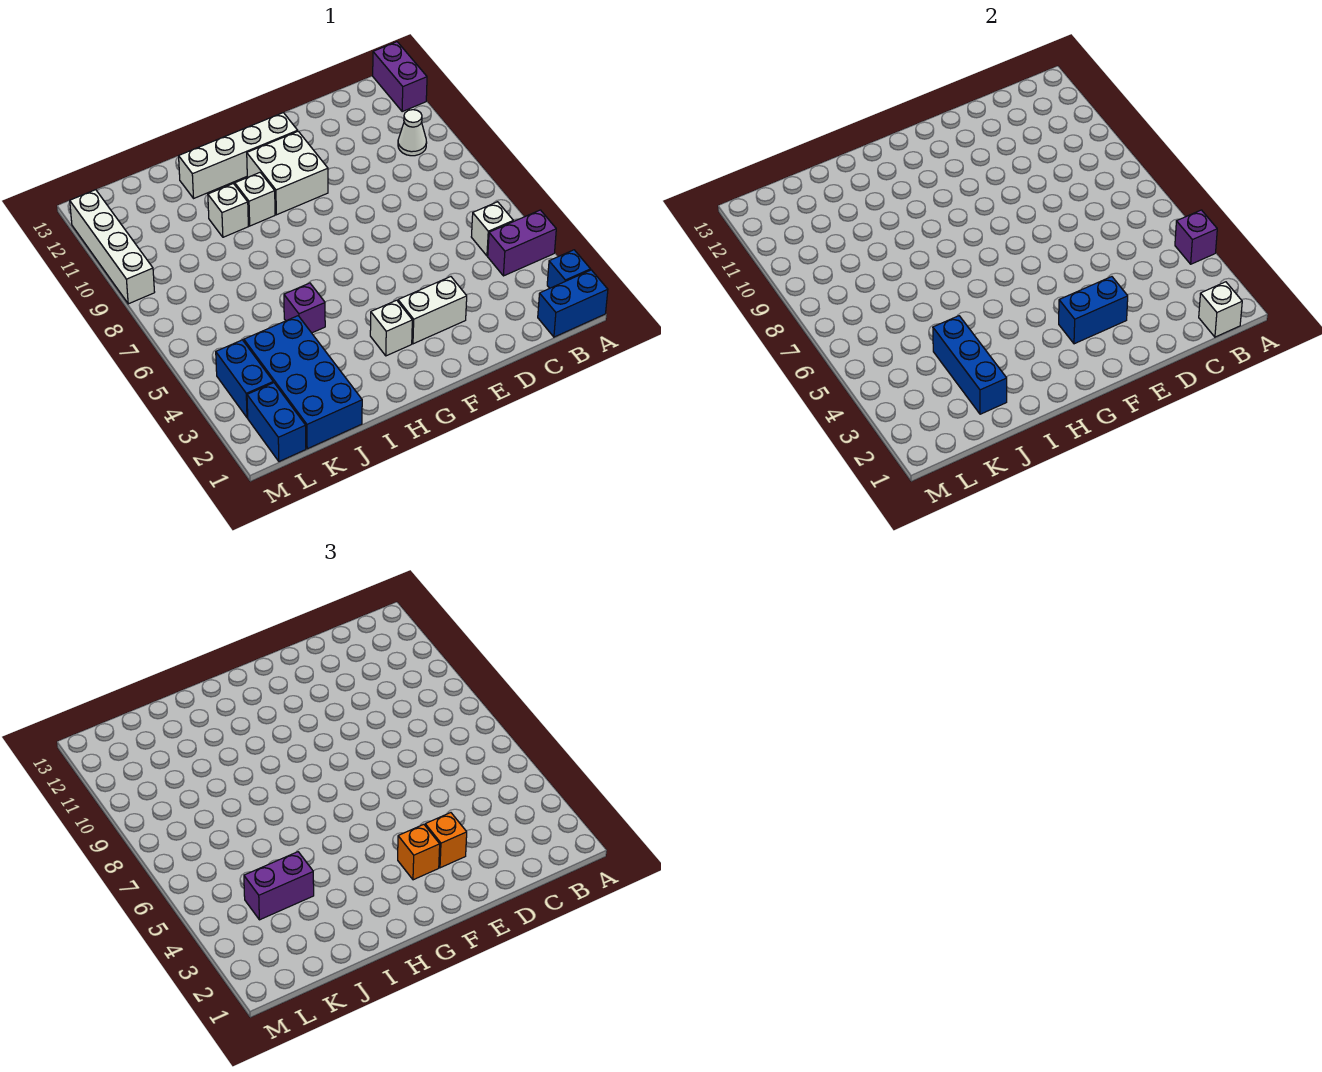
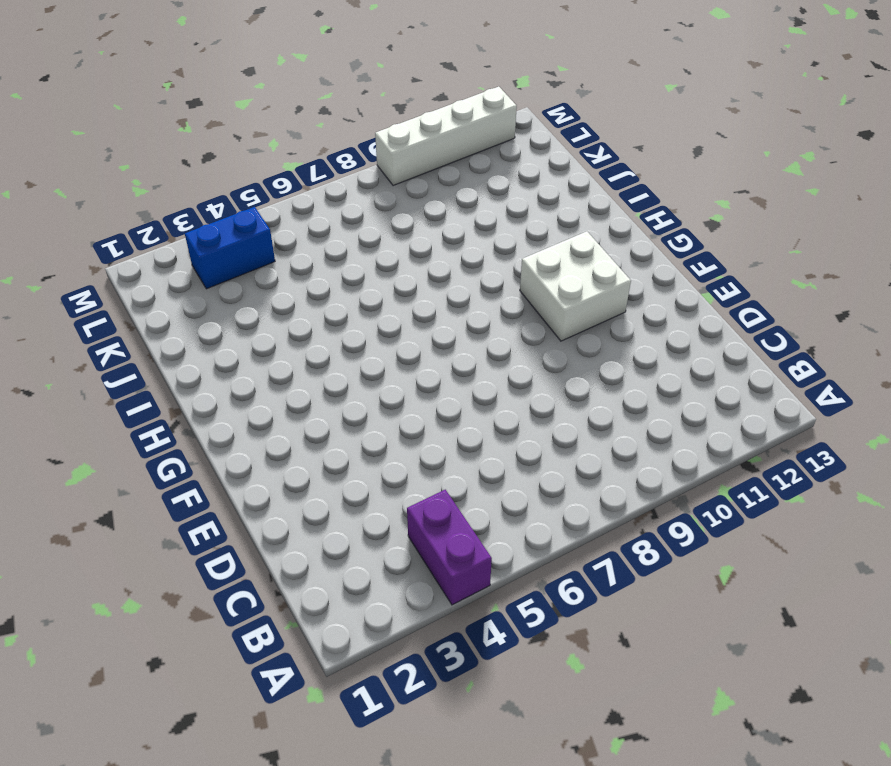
none -> blue 1x2 brick [538,270,608,337]
none -> blue 1x1 brick [547,250,590,288]
none -> purple 1x2 brick [373,42,427,111]

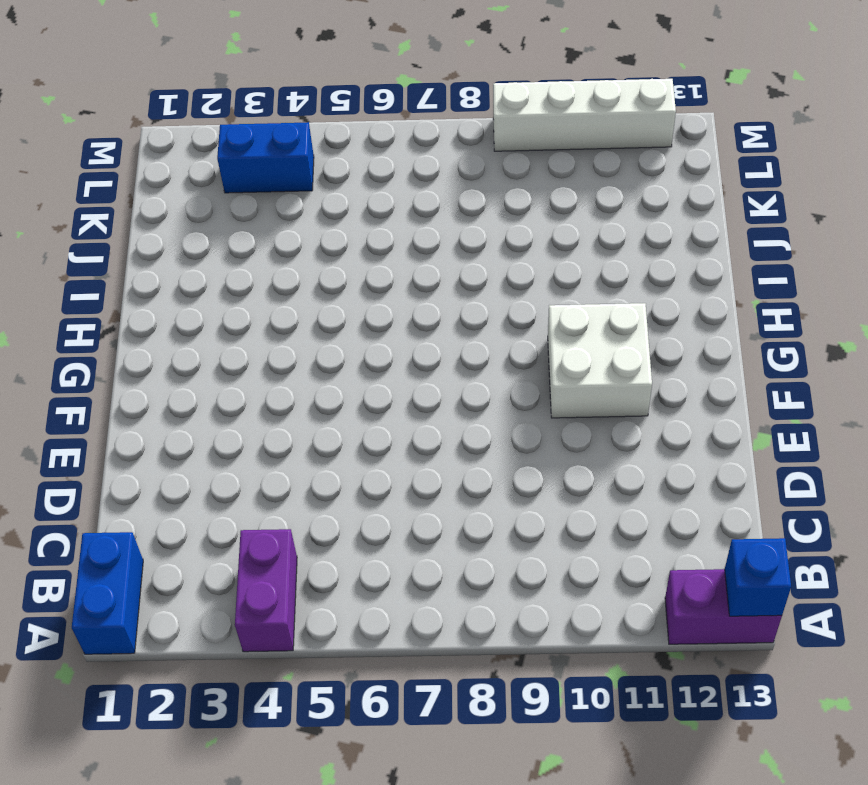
blue 1x1 brick [725,538,791,616] -> blue 1x1 brick moved to [547,250,590,288]
none -> white 1x1 brick [471,202,513,256]
none -> white 1x1 cone [398,110,427,156]
none -> white 1x2 brick [398,277,467,344]

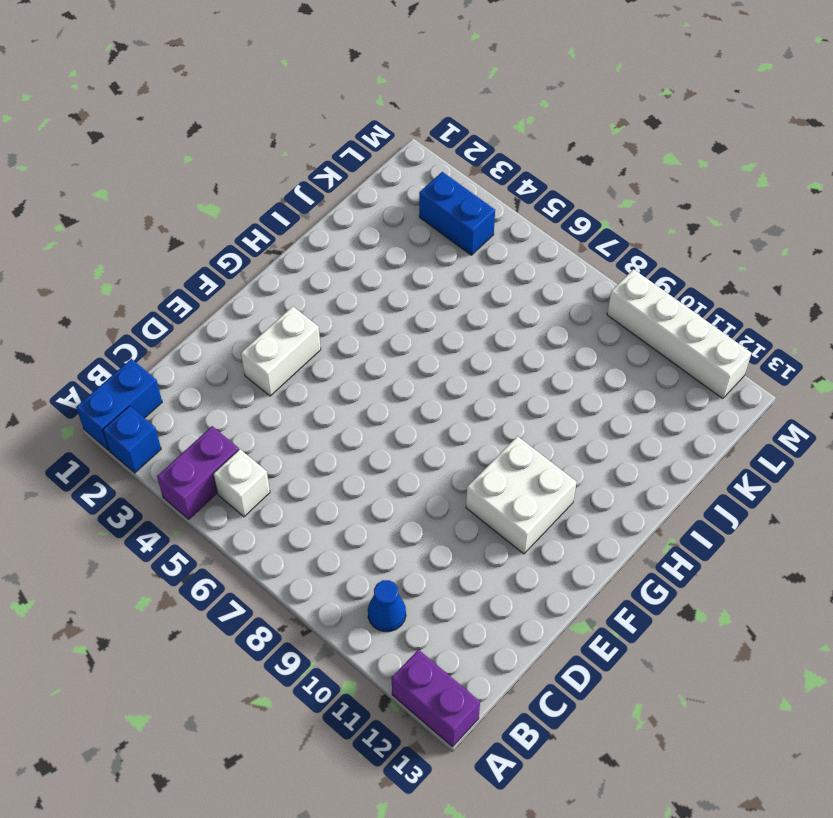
blue 1x1 cone [368,580,406,632] -> white 1x1 cone [398,110,427,156]
none -> white 1x4 brick [179,113,298,198]
none -> white 1x1 brick [370,300,412,356]
none -> white 1x1 brick [235,173,275,226]

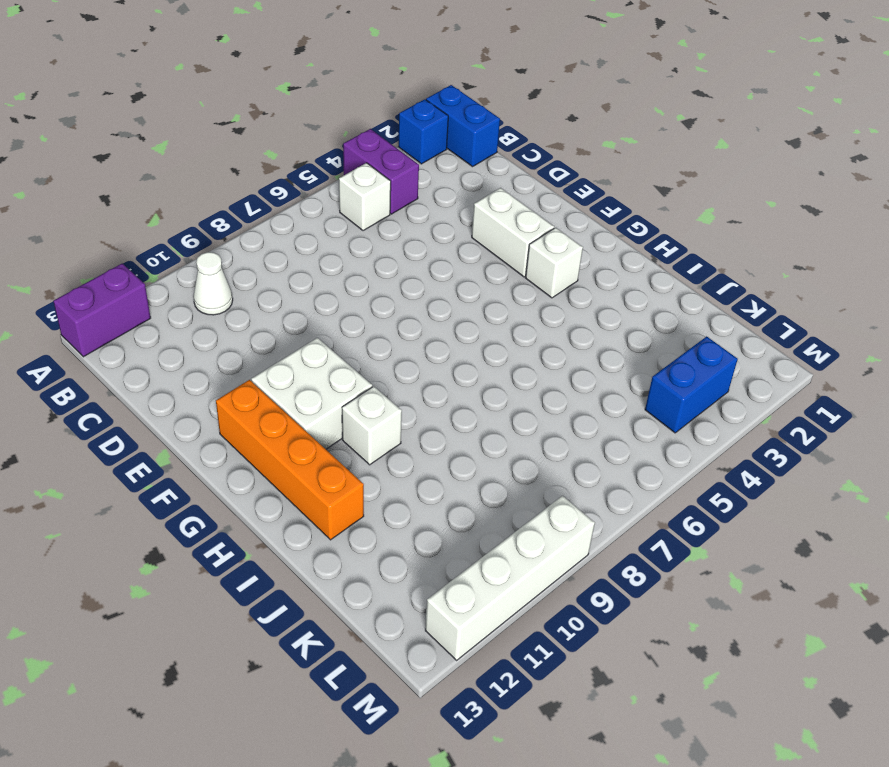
orange 1x4 brick [216,380,364,540] -> white 1x4 brick [179,113,298,198]
none -> purple 1x1 brick [284,283,325,333]
none -> white 1x1 brick [208,184,248,237]
none -> blue 2x4 brick [244,316,362,449]

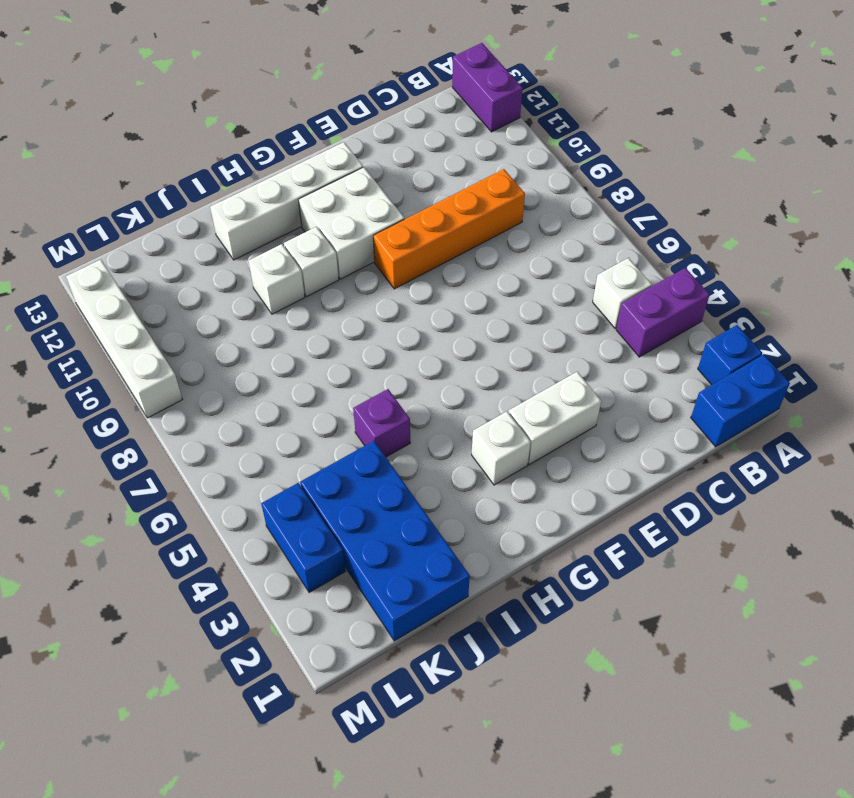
orange 1x4 brick [373,169,525,289] -> none
none -> white 1x1 cone [398,110,427,156]
none -> blue 1x2 brick [247,383,306,461]
none -> purple 1x1 brick [1175,210,1217,264]

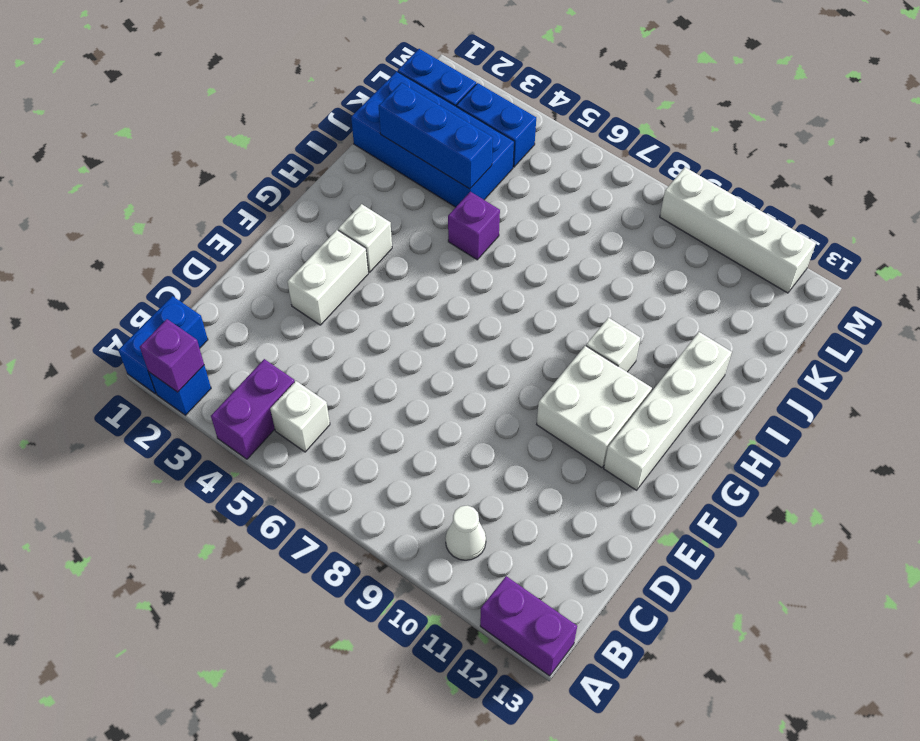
purple 1x1 brick [140,319,204,392] -> purple 1x1 brick moved to [1175,210,1217,264]
none -> white 1x1 brick [208,184,248,237]
none -> white 1x1 brick [1199,282,1242,337]
none -> blue 1x2 brick [1059,277,1128,344]

